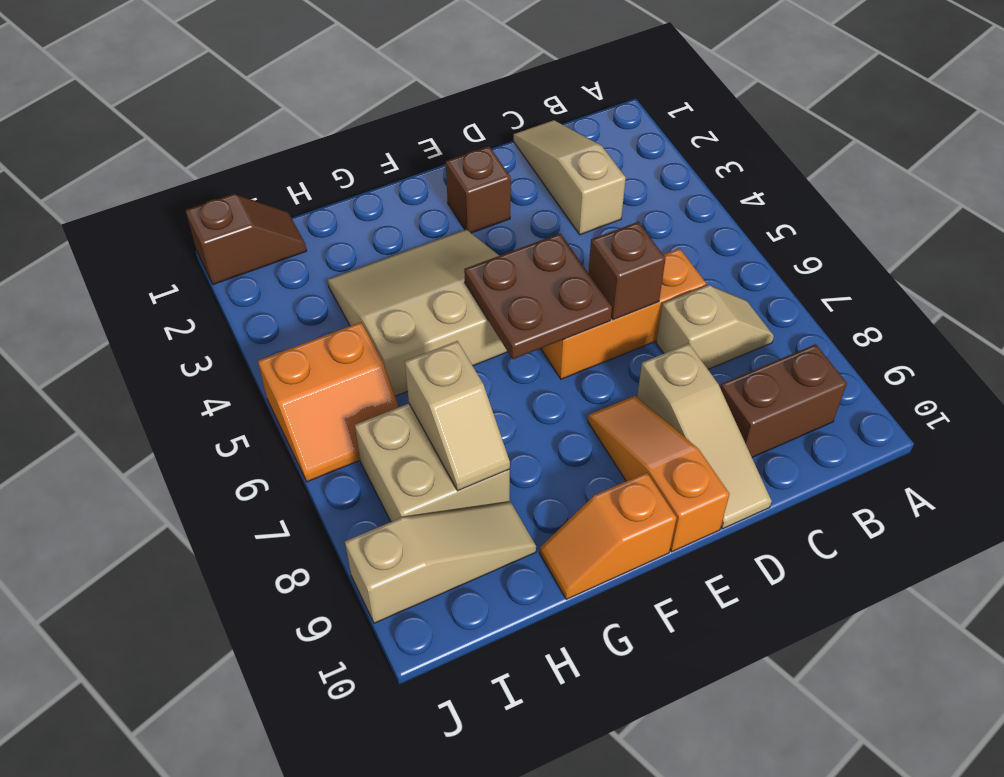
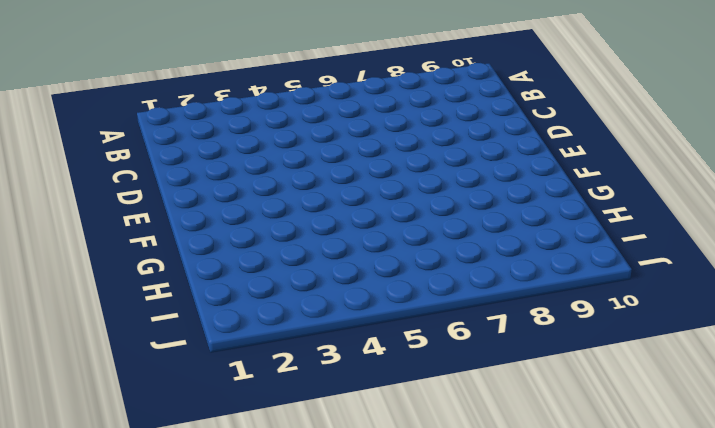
none -> tan 1x2 slope [656,285,774,369]
none -> brown 1x2 brick [720,344,847,457]
none -> tan 1x3 slope [514,120,626,235]

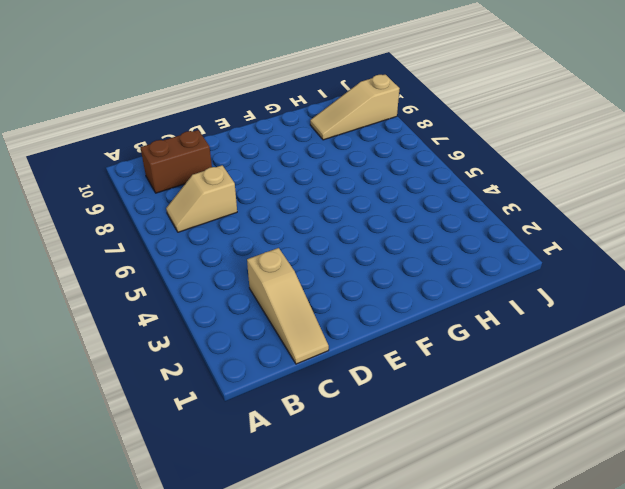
none -> orange 1x3 brick [541,248,706,379]
none -> tan 1x3 slope [637,344,772,529]
none -> brown 1x1 brick [446,146,511,233]

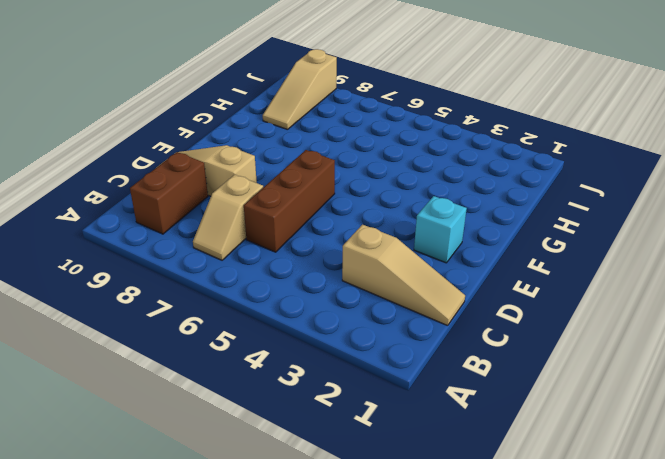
brown 1x3 brick [244,150,335,252] -> orange 1x3 brick [541,248,706,379]
cyan 1x1 brick [414,196,467,263] -> brown 1x1 brick [446,146,511,233]
none -> orange 1x3 slope [588,396,730,552]
none -> tan 3x3 slope [328,229,508,396]
none -> orange 1x2 slope [540,473,676,599]

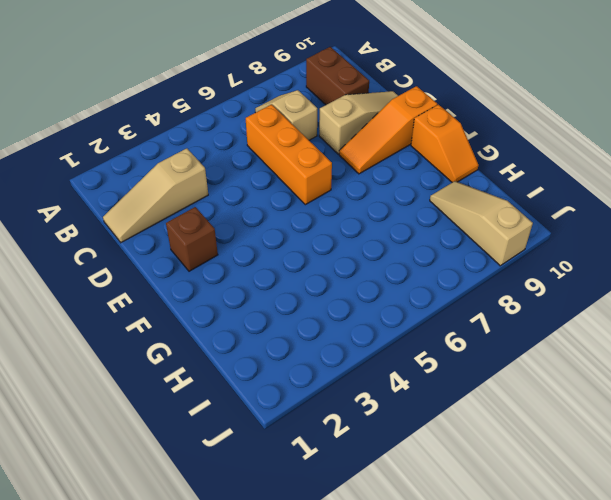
none -> tan 3x3 slope [328,229,508,396]
none -> tan 2x2 brick [355,404,510,522]
none -> brown 1x2 slope [185,194,307,284]

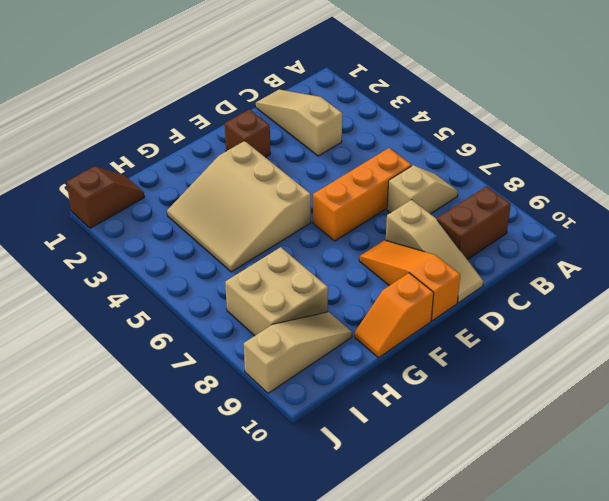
tan 3x3 slope [167,141,311,272] -> tan 3x3 slope turned to [328,229,508,396]
none -> orange 2x2 slope [258,322,399,482]
none -> brown 1x1 brick [588,222,666,320]
none -> brown 2x2 plate [464,233,612,359]

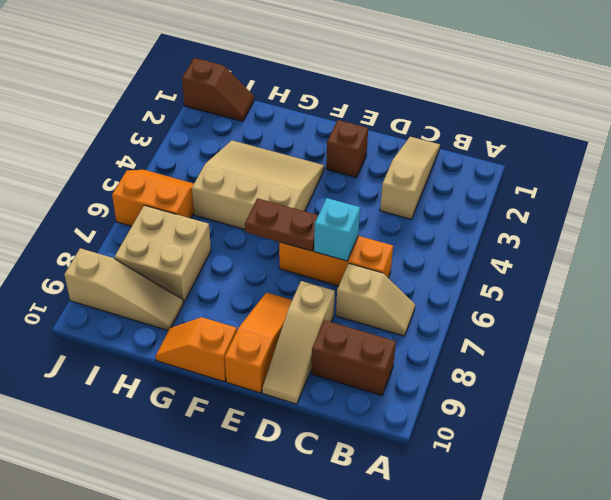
cyan 1x1 brick [314,198,360,261] -> brown 1x1 brick [588,222,666,320]
brown 1x2 plate [245,198,318,251] -> brown 2x2 plate [464,233,612,359]
orange 2x2 slope [112,170,194,226] -> orange 2x2 slope turned to [258,322,399,482]
none -> tan 1x2 slope [405,341,510,491]

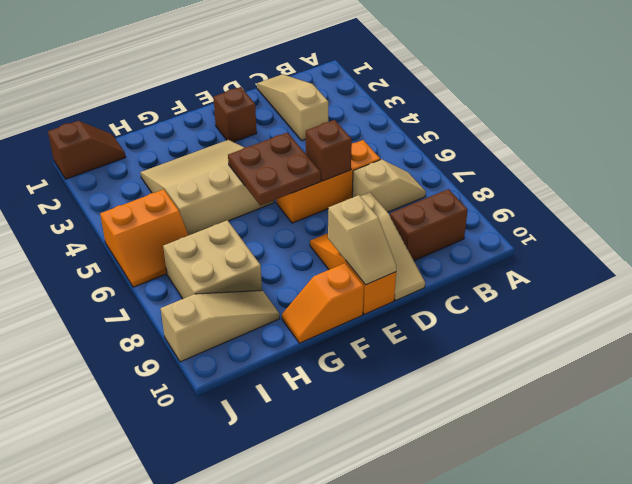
tan 1x2 slope [328,195,396,285] -> tan 1x2 slope moved to [405,341,510,491]

